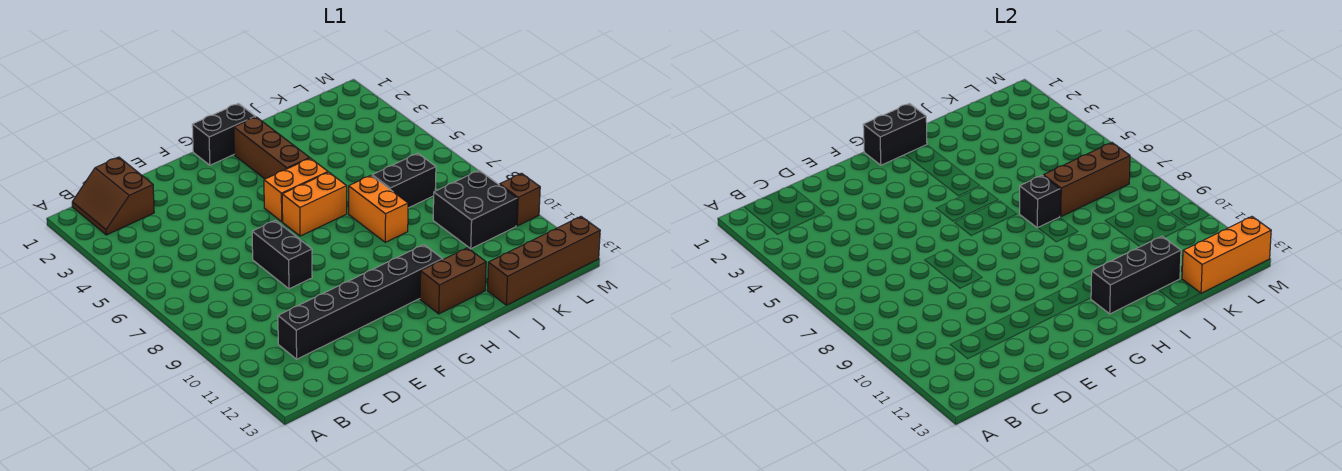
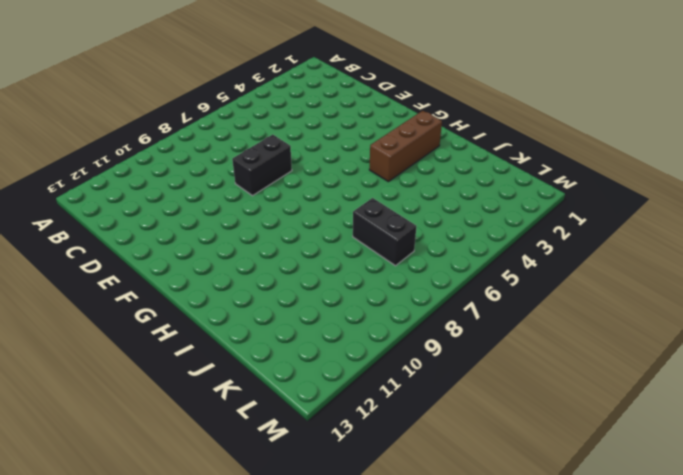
none -> brown 2x2 slope [72,157,154,235]
none -> black 1x6 brick [278,245,443,359]
none -> black 1x2 brick [192,104,255,165]

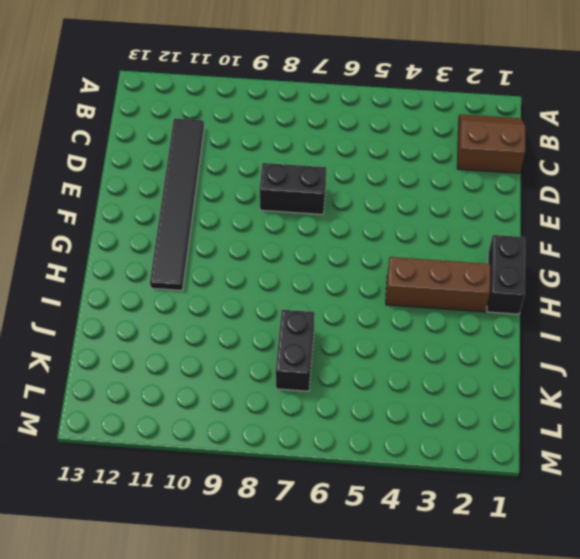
black 1x6 tile [150,118,204,291] -> black 1x6 brick [278,245,443,359]
none -> orange 1x2 brick [264,158,328,221]
none -> orange 1x2 brick [282,172,347,236]
none -> brown 1x2 brick [420,248,486,314]

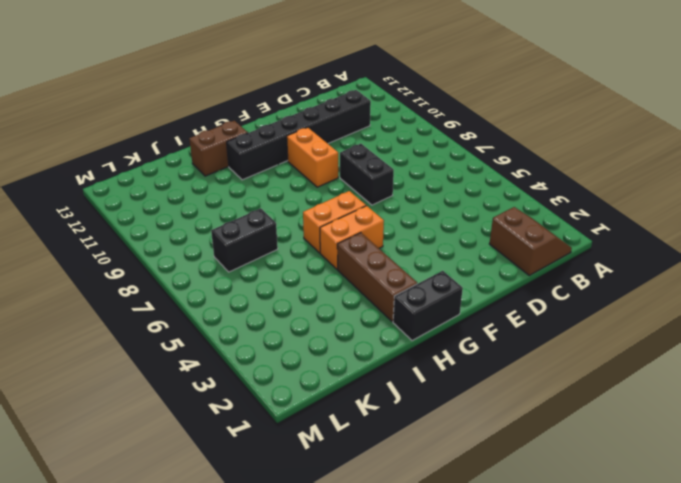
orange 1x2 brick [287,127,338,187] -> orange 1x2 brick moved to [349,175,408,242]
none -> brown 1x4 brick [487,217,600,305]
none -> black 2x2 brick [433,170,517,249]
none -> brown 1x1 brick [500,173,540,226]

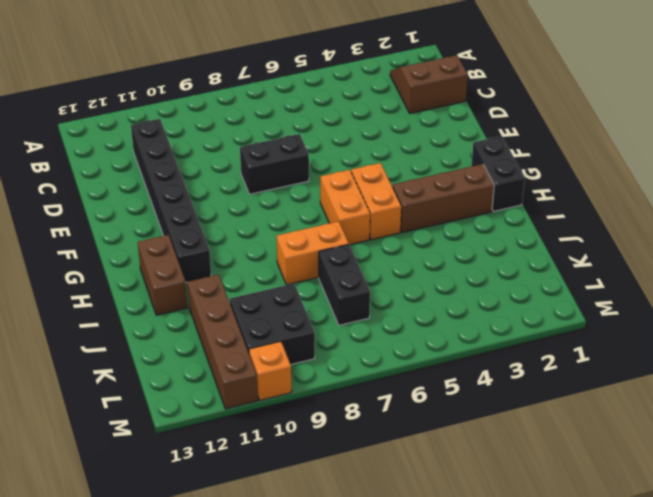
brown 1x4 brick [187,275,258,409] -> brown 1x4 brick moved to [487,217,600,305]
orange 1x1 brick [249,341,292,401] -> brown 1x1 brick [500,173,540,226]
none -> black 1x2 brick [863,104,927,165]
none -> black 1x3 brick [1091,236,1181,314]
none -> black 1x1 brick [1020,175,1060,228]

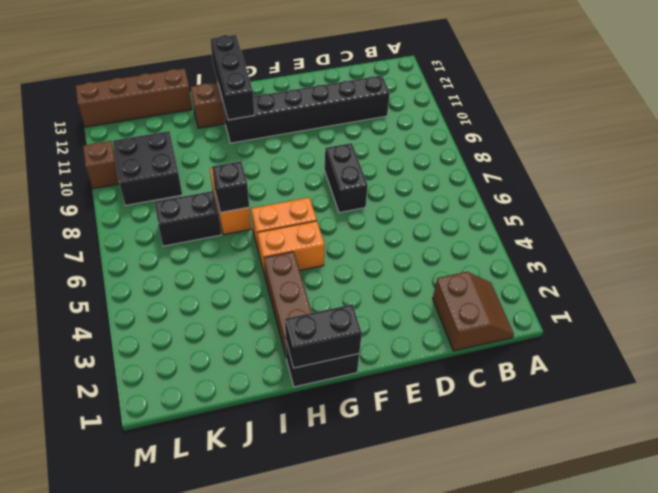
black 1x3 brick [210,35,254,120] -> black 1x3 brick turned to [1091,236,1181,314]
none -> brown 1x3 brick [1043,143,1130,217]
none -> orange 1x3 brick [1182,217,1271,293]

